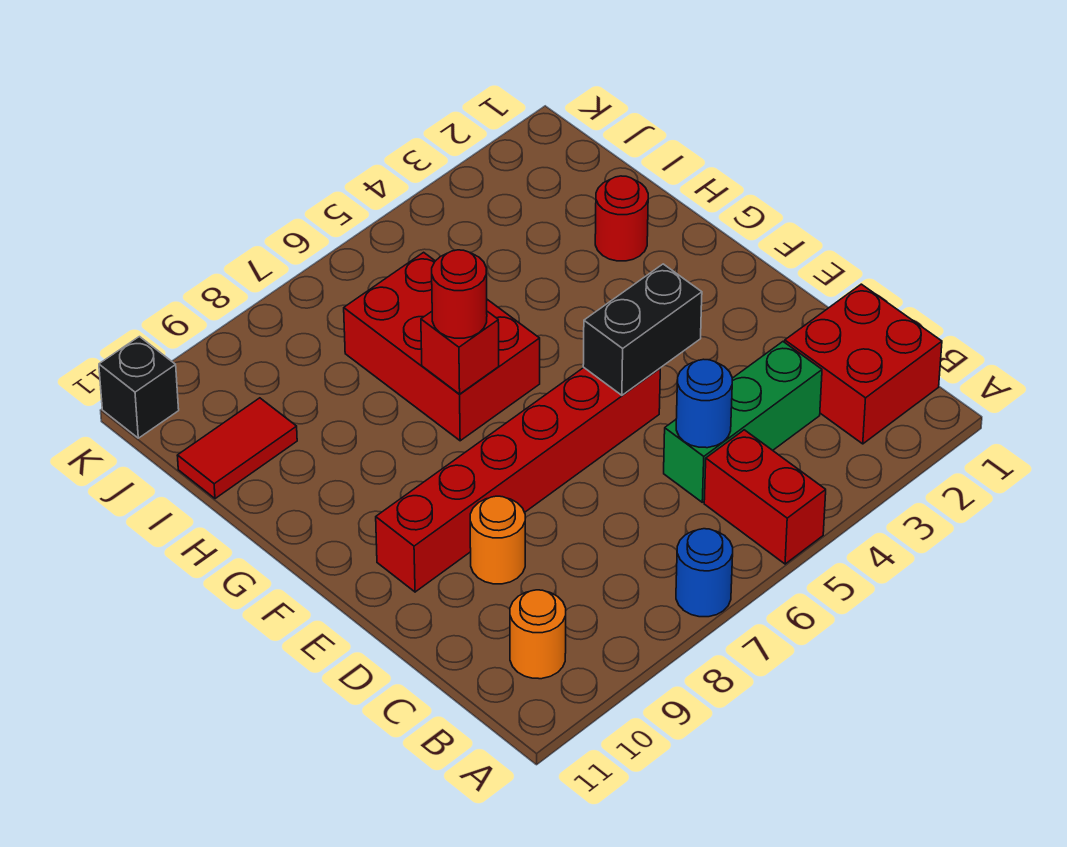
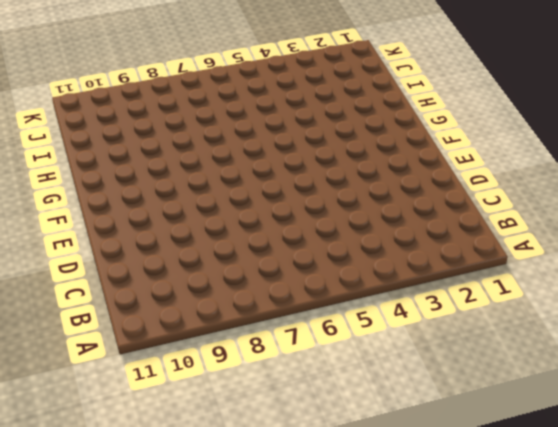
none -> red 1x2 brick [704,430,826,564]
none -> blue 1x1 round brick [676,529,733,617]
none -> red 2x2 brick [785,284,942,444]

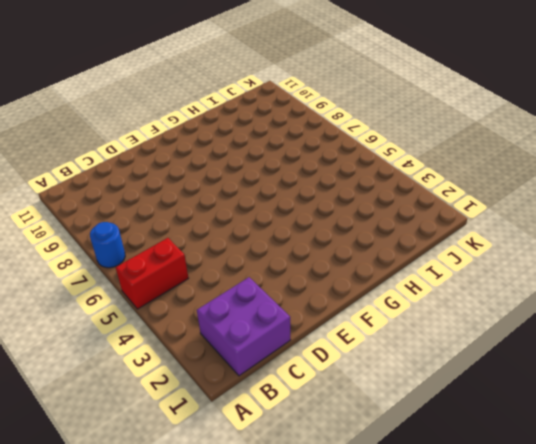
purple 2x2 brick [197,277,290,376] -> red 2x2 brick [785,284,942,444]
none -> orange 1x1 round brick [510,590,566,679]
none -> green 1x3 brick [664,342,822,502]
none -> orange 1x1 round brick [470,496,525,584]

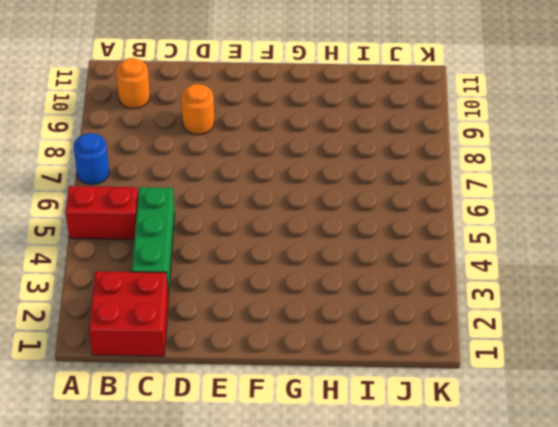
none -> red 1x6 brick [376,368,660,592]
none -> red 2x3 brick [344,252,540,441]
none -> red 1x1 round brick [595,176,648,261]

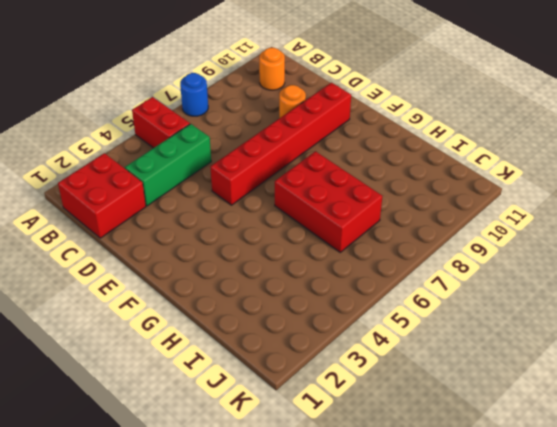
none -> red 1x1 round brick [595,176,648,261]
none -> red 1x2 tile [177,398,297,499]
none -> black 1x1 brick [99,337,179,438]

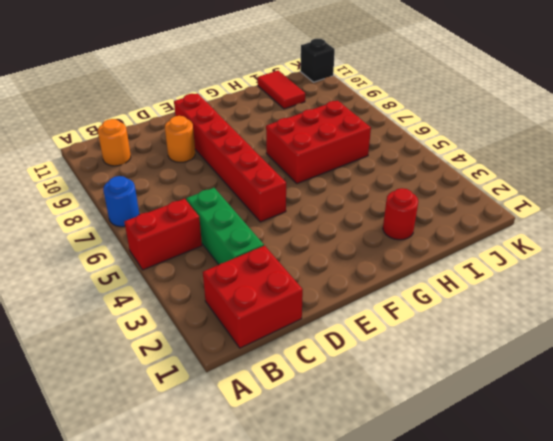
none -> blue 1x1 round brick [676,359,732,448]
none -> black 1x2 brick [583,264,702,395]
none -> red 1x1 brick [421,311,499,394]

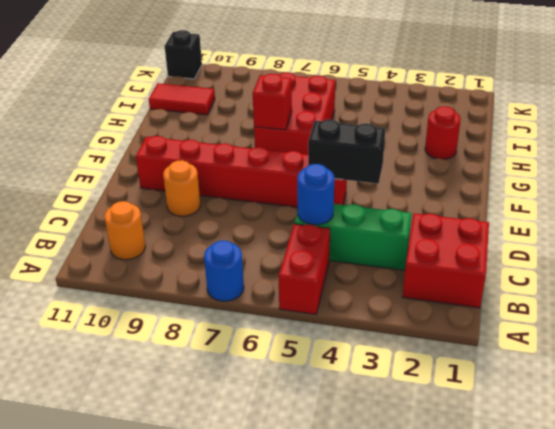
none -> red 1x1 round brick [432,250,487,338]

